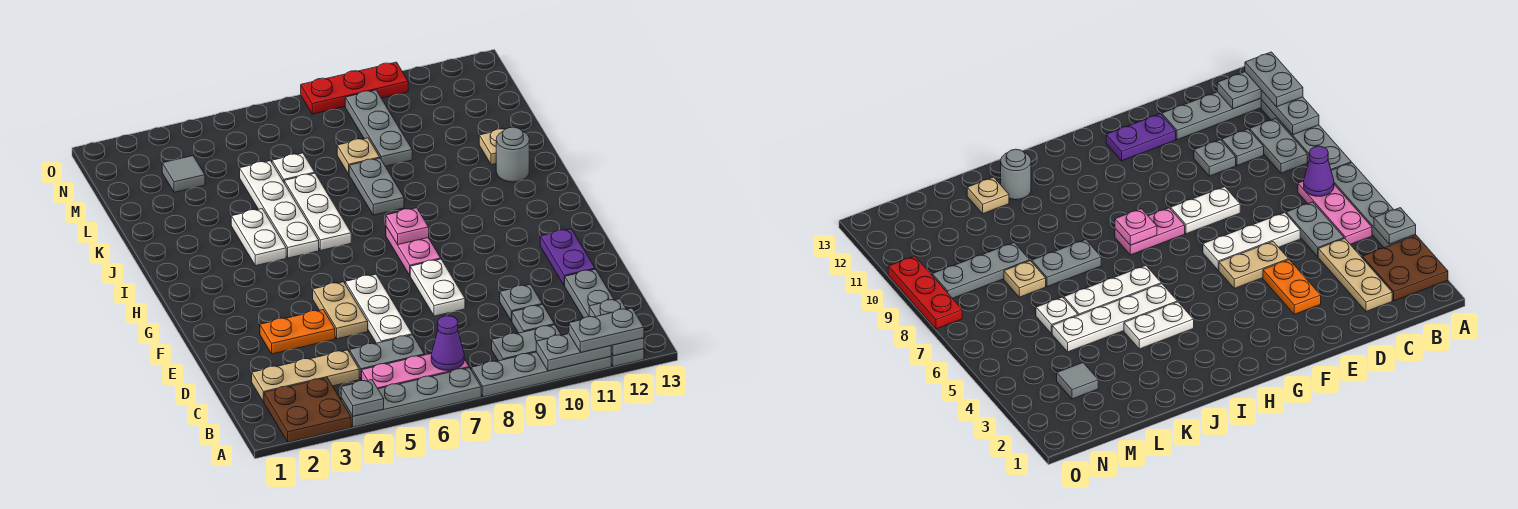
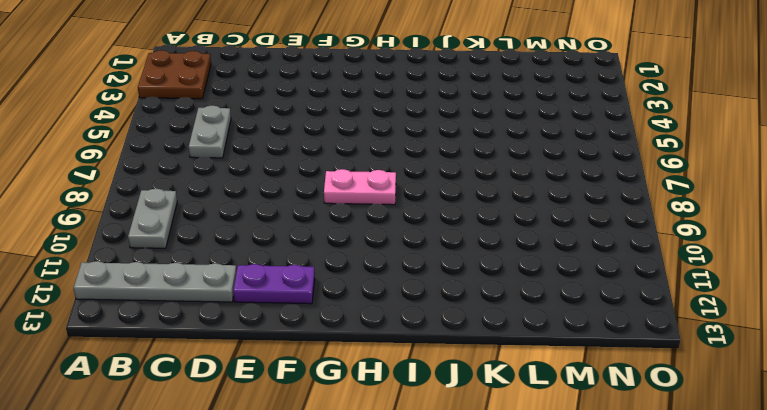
none -> grey 1x4 plate [341,368,481,427]
none -> grey 1x4 plate [471,352,611,397]
none -> pink 1x3 plate [362,353,469,389]
none -> tan 1x3 plate [252,350,359,402]

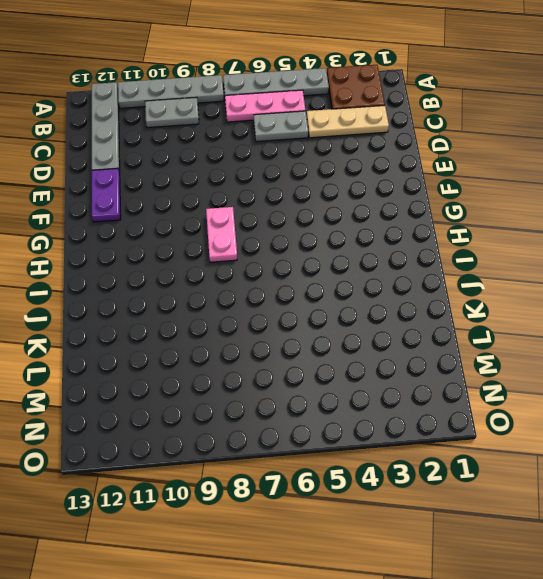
none -> grey 1x1 plate [512,305,555,333]
none -> white 1x3 plate [345,274,412,343]
none -> grey 1x1 plate [500,284,542,321]
none -> orange 1x2 plate [260,310,335,354]

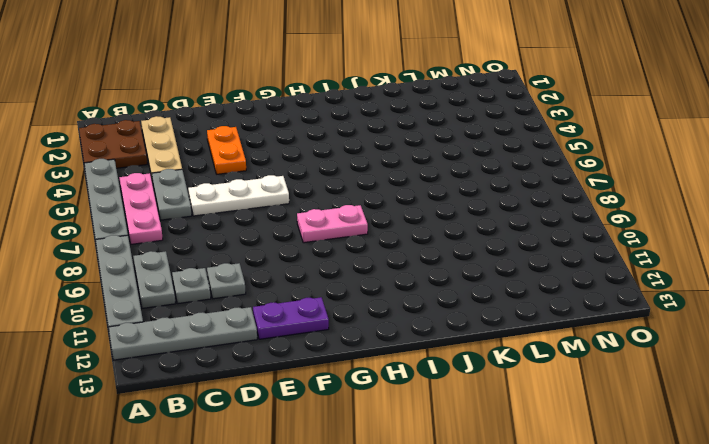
none -> tan 1x2 plate [313,282,368,339]
none -> white 1x2 plate [410,259,465,316]
none -> white 1x2 plate [231,209,286,266]
none -> white 1x4 plate [240,161,319,258]

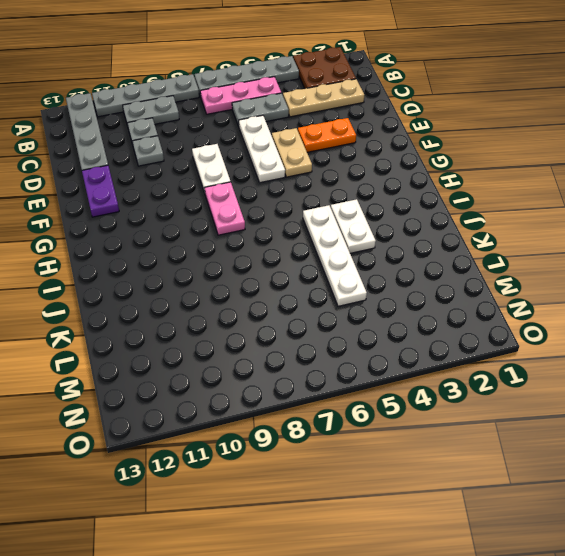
none -> white 1x3 plate [284,173,351,250]
none -> grey 1x2 plate [349,158,404,215]
none -> grey 1x1 round brick [496,127,529,182]
none -> tan 1x1 plate [479,129,505,165]

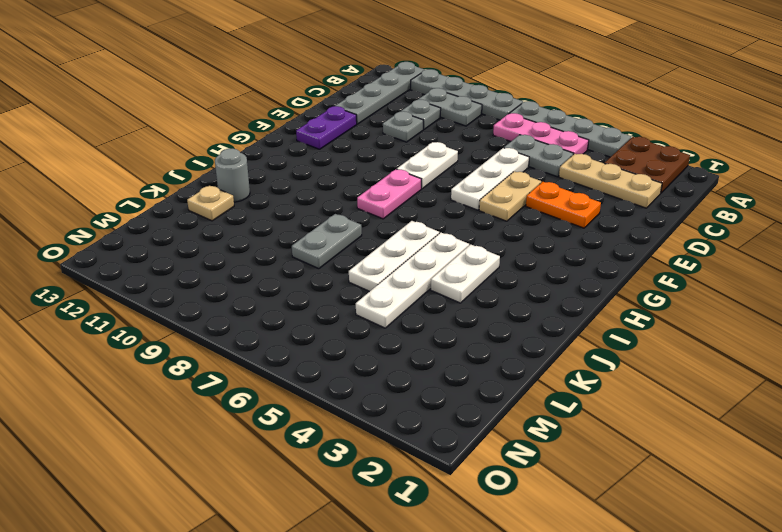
none -> white 1x1 plate [272,153,315,182]
none -> tan 1x1 plate [337,138,380,174]
none -> grey 1x3 plate [345,90,412,166]
none -> grey 1x1 tile [162,156,205,192]

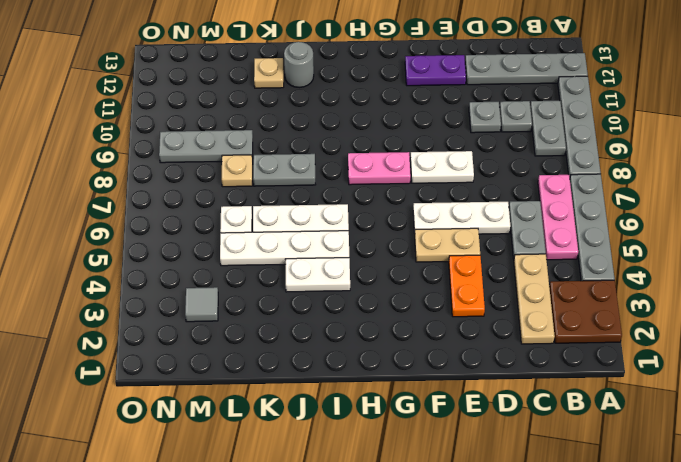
none -> red 1x3 plate [301,62,408,114]
none -> grey 1x1 plate [341,380,384,416]
none -> grey 1x2 plate [536,334,611,371]
none -> grey 1x2 plate [589,299,644,356]

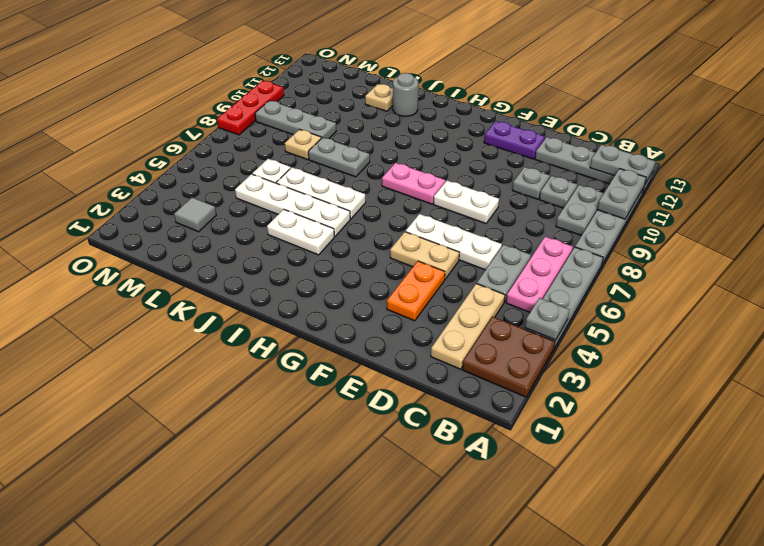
none -> purple 1x1 cone [431,316,464,371]
none -> pink 1x1 plate [386,208,429,245]
none -> grey 1x2 plate [569,308,644,352]

